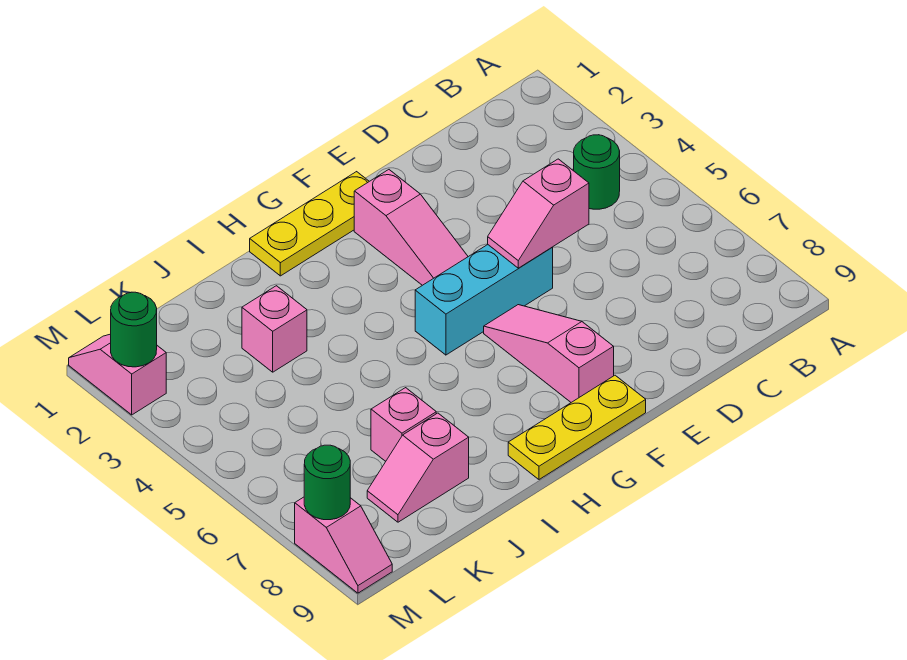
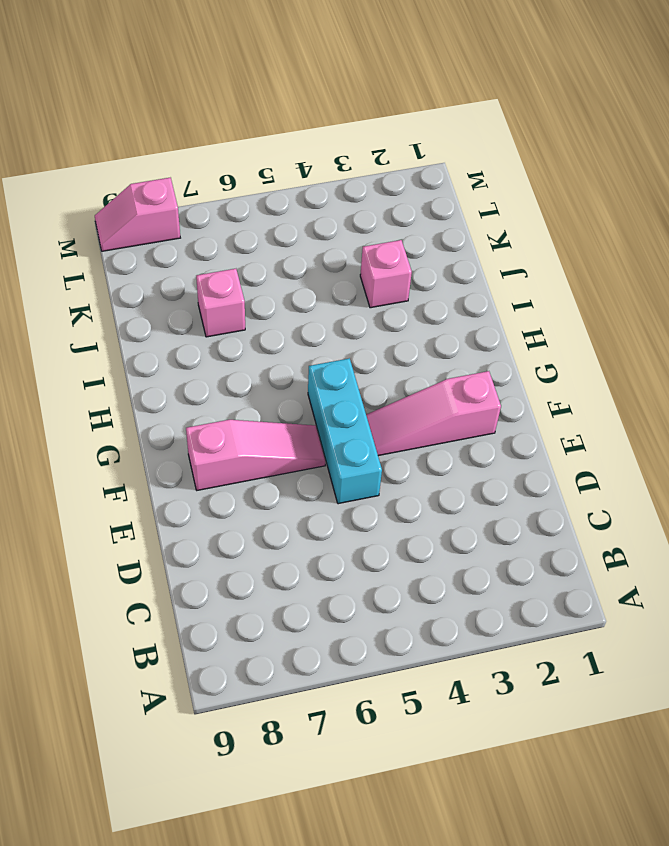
none -> green 1x1 round brick [574,135,620,209]
none -> yellow 1x3 plate [250,172,369,276]
none -> yellow 1x3 plate [508,375,646,479]

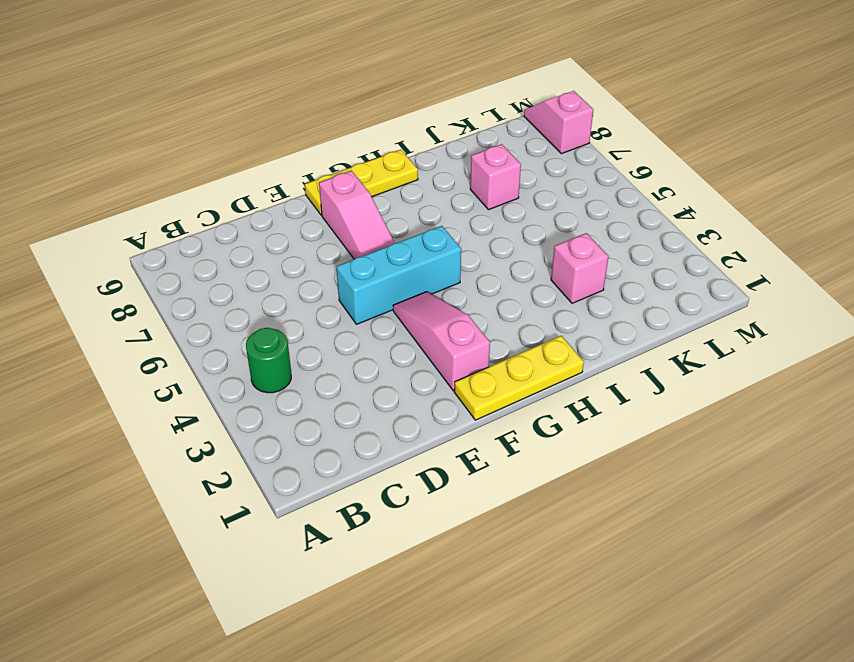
none -> pink 1x2 slope [367,413,469,522]
none -> pink 1x2 slope [69,334,166,415]
none -> pink 1x2 slope [488,159,589,268]

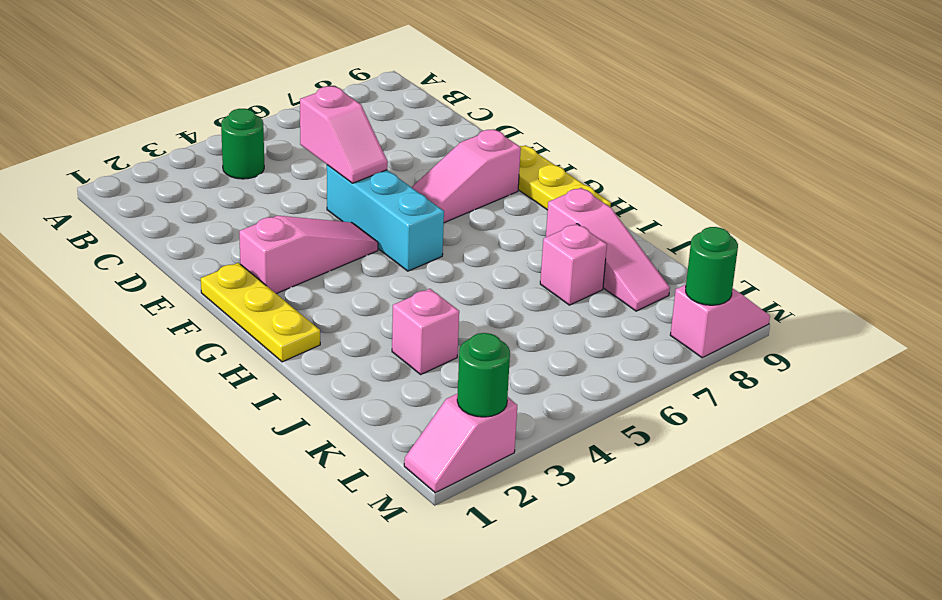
pink 1x3 slope [546,188,670,311] -> pink 1x2 slope [367,413,469,522]

